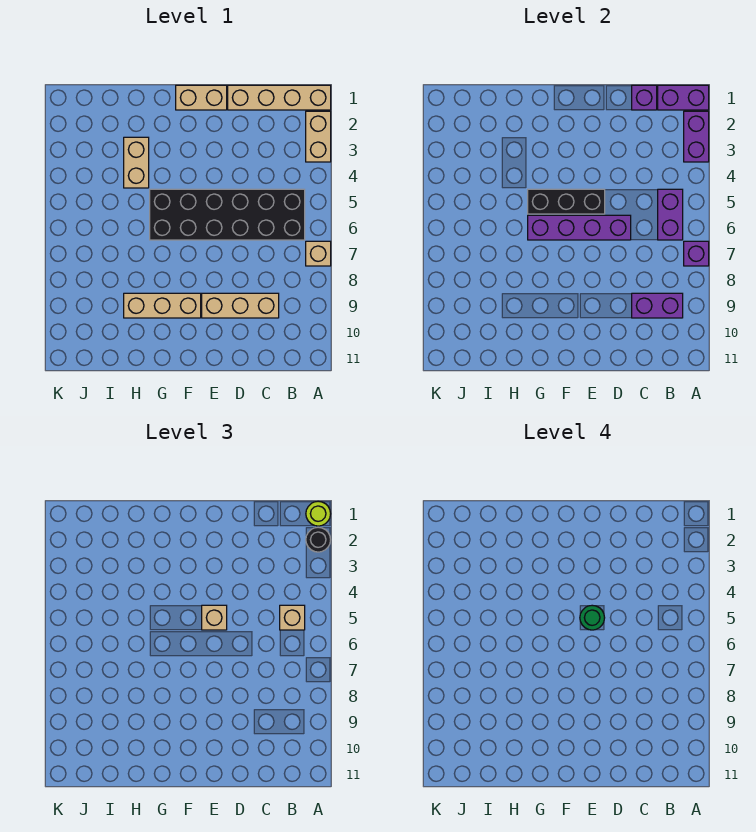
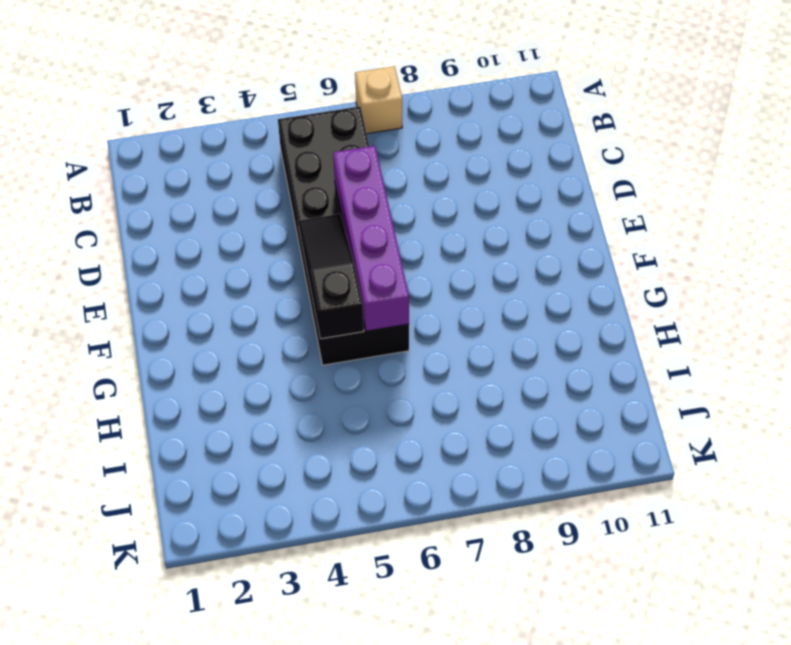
black 1x3 slope [298,214,364,339] -> black 1x3 brick [528,189,605,214]
none -> tan 1x4 brick [228,85,331,110]
none -> tan 1x2 brick [306,111,331,162]
none -> tan 1x3 brick [202,293,279,318]

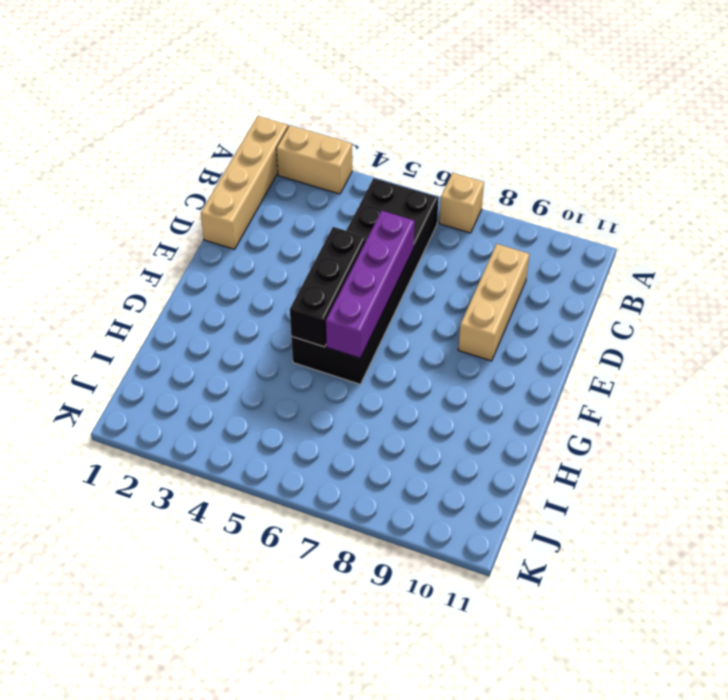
none -> tan 1x2 brick [176,85,227,110]
none -> tan 1x3 brick [124,293,201,318]
none -> tan 1x2 brick [124,137,149,188]

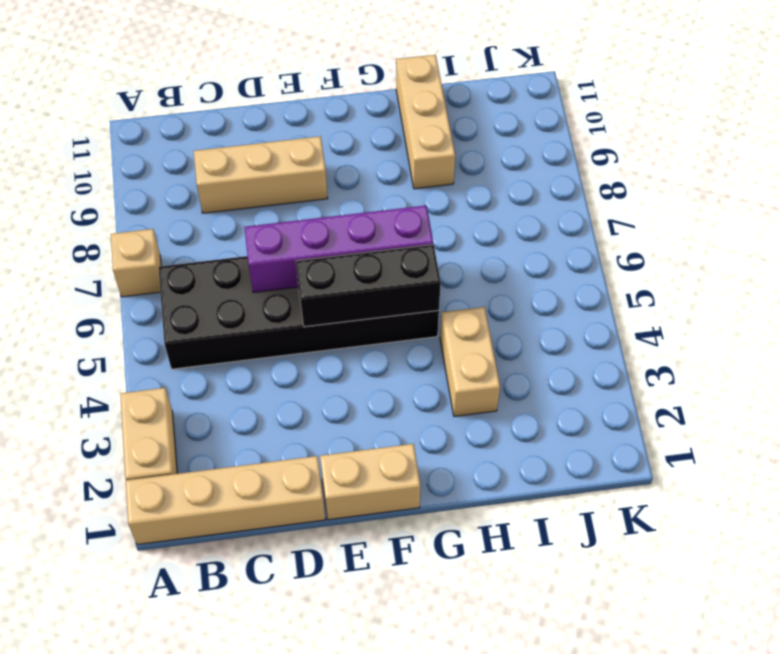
tan 1x3 brick [396,55,455,189] -> tan 1x3 brick turned to [124,293,201,318]
none -> purple 1x2 brick [658,85,709,110]
none -> purple 1x2 brick [684,111,709,162]
none -> purple 1x1 brick [684,241,709,266]

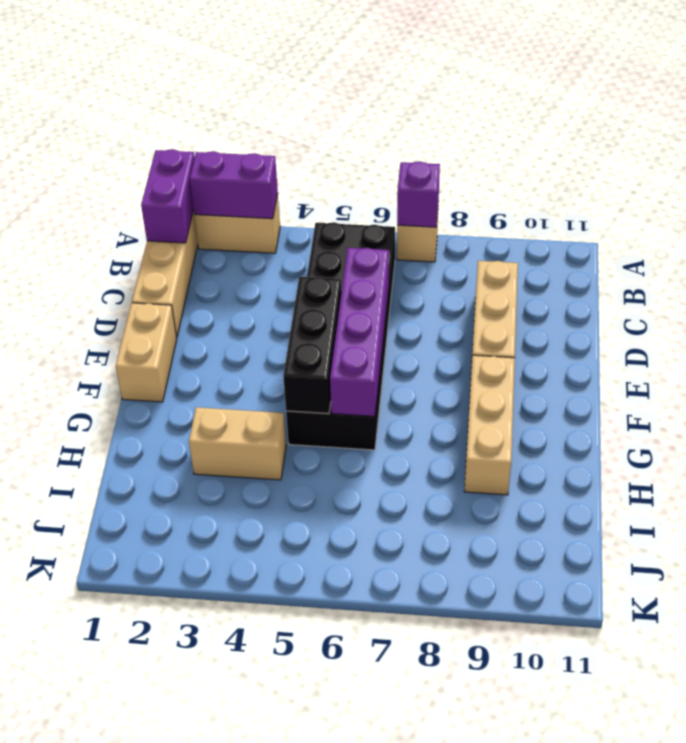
none -> purple 1x2 brick [658,189,683,240]
none -> purple 1x2 brick [632,293,683,318]
none -> purple 1x1 brick [632,85,657,110]

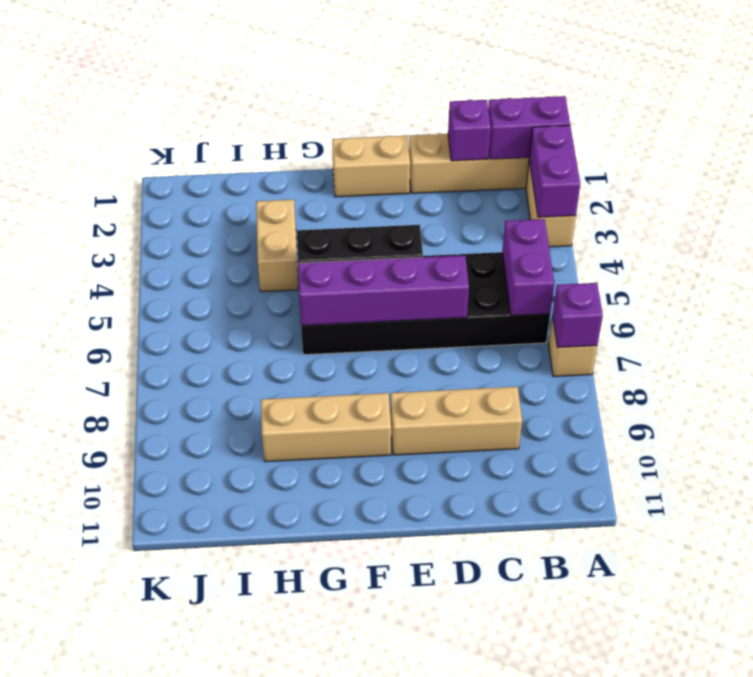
none -> purple 1x2 brick [632,293,683,318]
none -> lime 1x1 round brick [306,501,331,526]
none -> black 1x1 round brick [306,527,331,552]

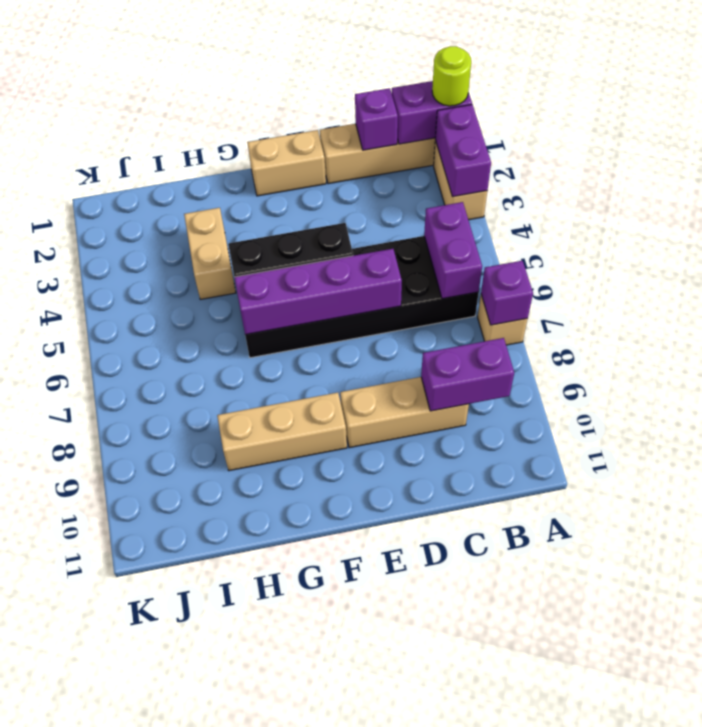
none -> black 1x1 round brick [306,527,331,552]
none -> tan 1x1 brick [280,605,305,630]
none -> tan 1x1 brick [202,605,227,630]

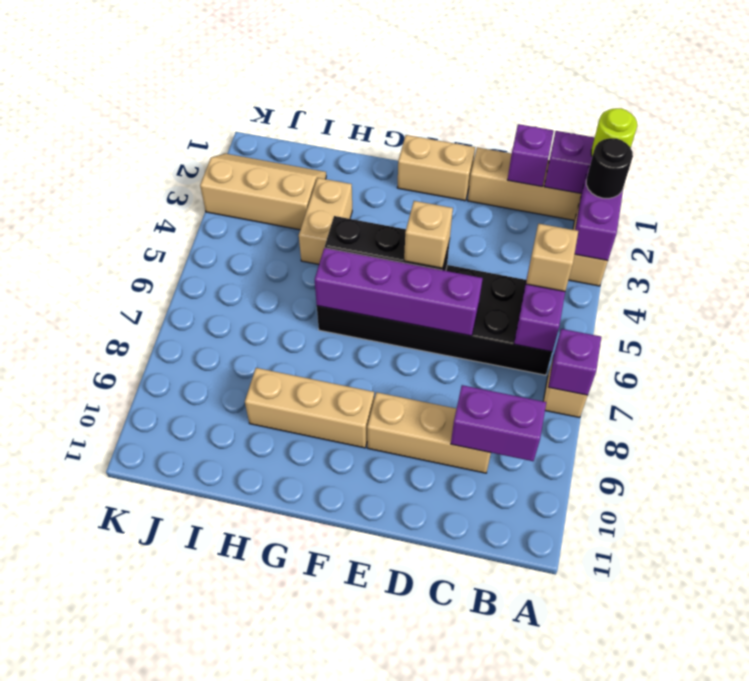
tan 2x3 slope [200,154,326,230] -> none
none -> green 1x1 round brick [580,605,605,630]

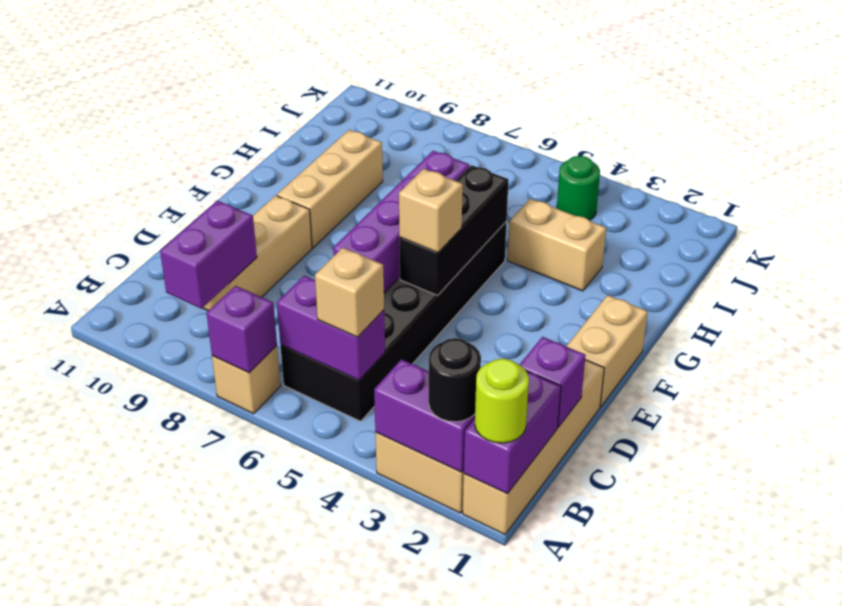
green 1x1 round brick [557,156,600,220] -> green 1x1 round brick moved to [580,605,605,630]

